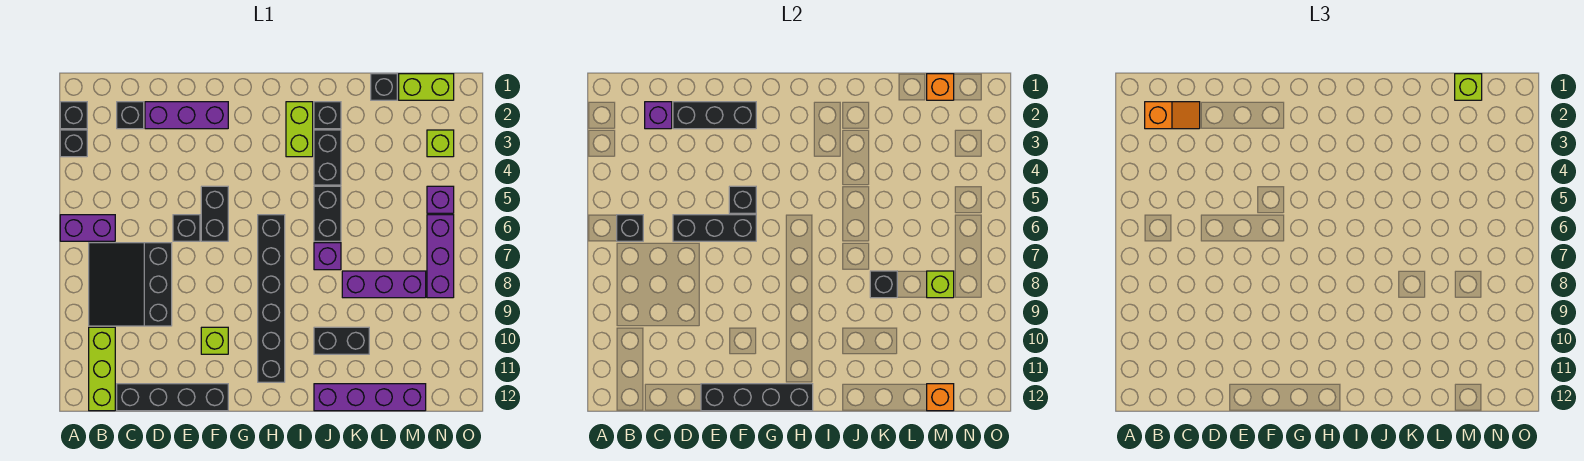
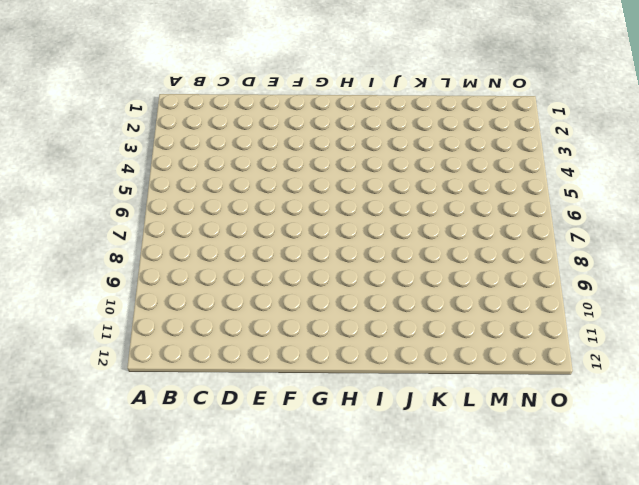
none -> black 1x1 brick [60,102,87,129]
none -> black 1x1 brick [60,130,87,157]
none -> purple 1x2 brick [60,215,115,241]
none -> black 3x3 slope [89,243,172,326]

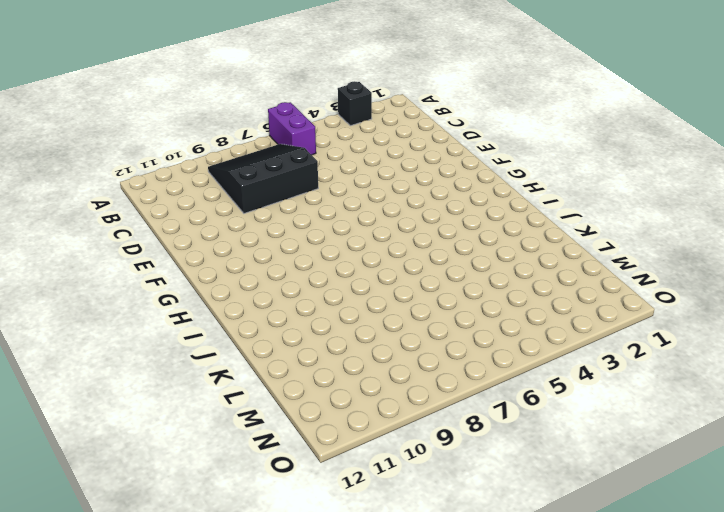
none -> black 1x1 brick [60,102,87,129]
none -> lime 1x3 brick [89,327,115,411]
none -> black 1x1 brick [117,102,144,129]
none -> black 1x4 brick [117,384,228,411]

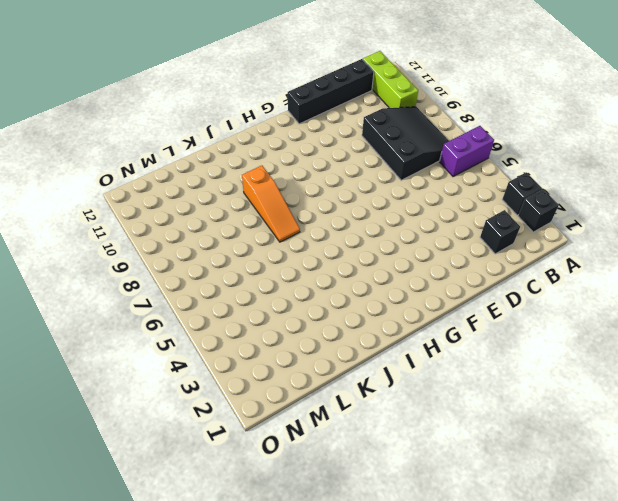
orange 1x3 slope [242,166,300,242] -> purple 1x1 brick [314,243,341,270]
none -> purple 1x3 brick [145,102,228,129]
none -> black 1x1 brick [173,215,200,241]
none -> black 1x2 brick [201,186,228,241]
none -> lime 1x1 brick [201,327,228,354]

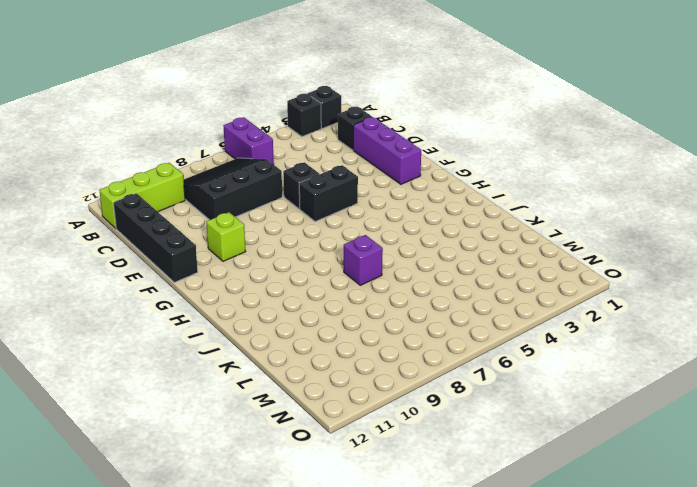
none -> black 1x6 brick [258,215,285,382]
none -> lime 1x2 brick [286,102,313,157]
none -> black 1x1 brick [314,102,341,129]
none -> black 1x2 brick [314,130,341,185]

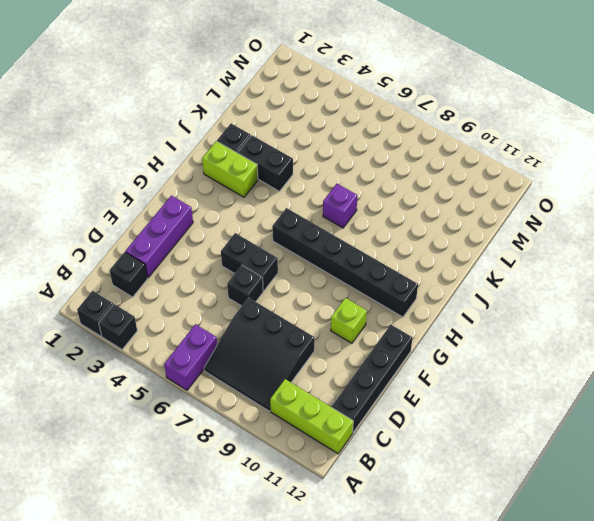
none -> black 1x2 brick [314,186,341,241]
none -> black 1x2 brick [314,327,369,354]
none -> purple 1x4 brick [314,384,426,411]
none -> purple 1x3 brick [342,271,426,298]

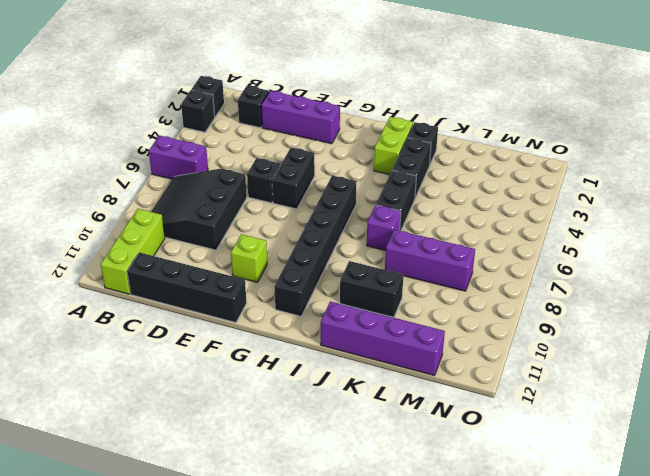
none -> black 1x1 brick [371,74,397,100]
none -> lime 1x2 brick [399,74,454,100]
none -> lime 1x1 brick [427,130,454,157]
none -> purple 1x1 brick [427,186,454,213]

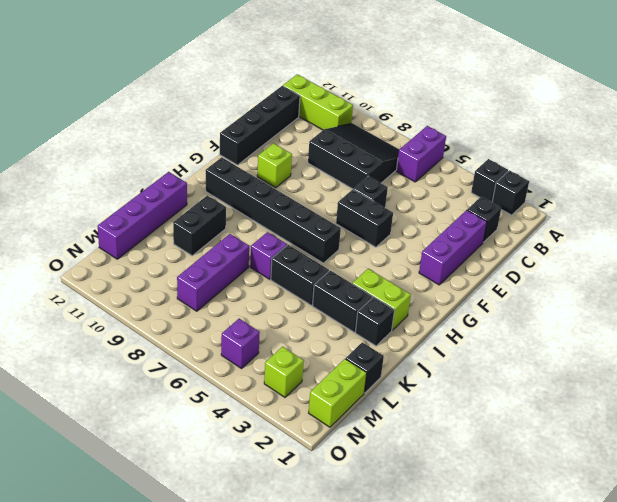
none -> purple 1x3 brick [427,215,454,298]
none -> black 1x1 brick [617,215,643,241]
none -> purple 1x1 brick [645,102,672,129]
none -> black 1x3 brick [673,102,756,129]

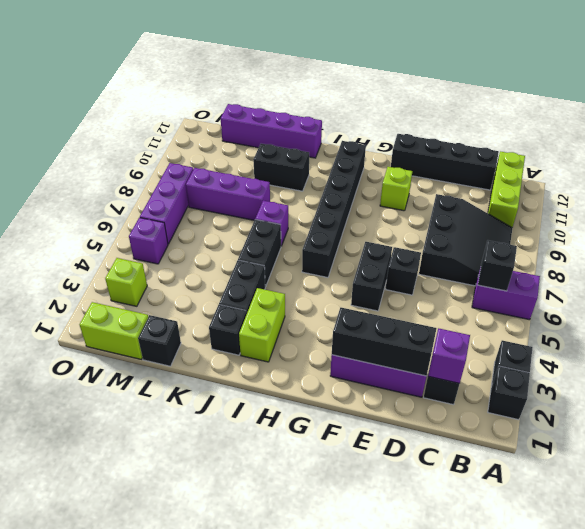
none -> black 1x3 brick [673,215,756,241]
none -> black 1x4 brick [701,384,813,411]
none -> black 1x1 brick [729,186,756,213]
none -> black 1x1 brick [870,271,897,298]

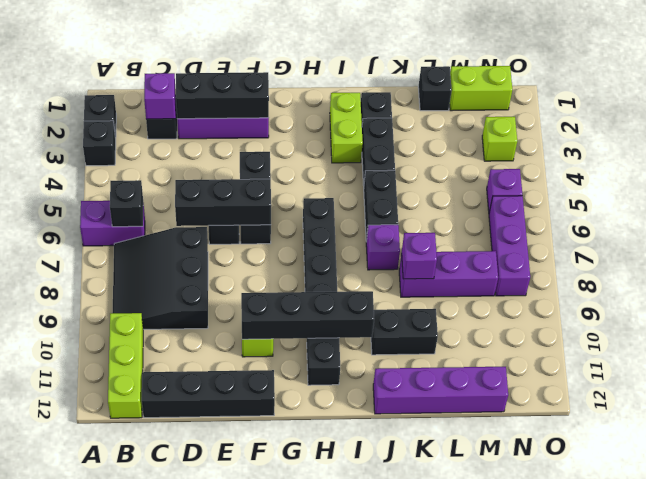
black 1x4 brick [241,291,374,339] -> black 1x4 brick moved to [701,384,813,411]
purple 1x1 brick [402,233,437,279] -> black 1x1 brick [870,271,897,298]
none -> orange 1x1 brick [927,74,954,100]
none -> lime 1x1 brick [927,271,954,298]
none -> orange 1x1 brick [927,384,954,411]
none -> orange 1x2 slope [1145,102,1200,129]

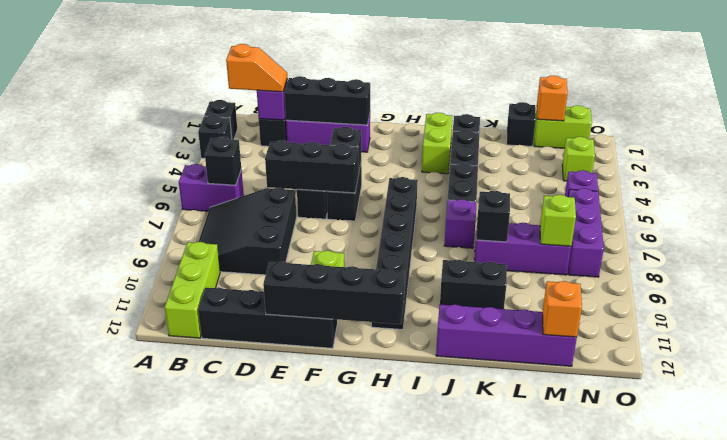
none -> lime 1x1 brick [1455,74,1482,100]

